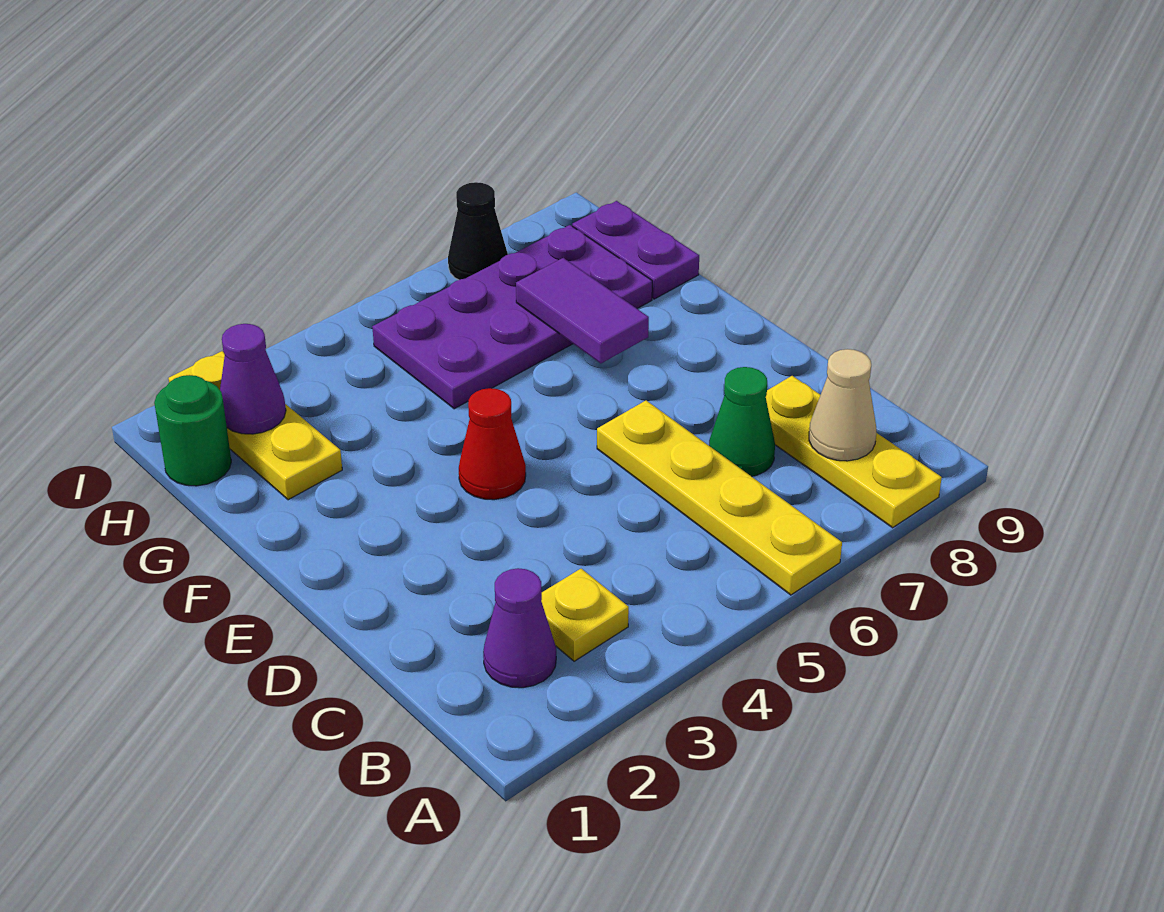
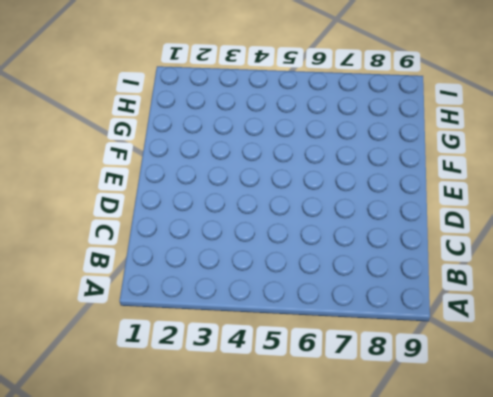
none -> yellow 1x4 plate [597,401,842,595]
none -> yellow 1x3 plate [766,376,942,528]
none -> purple 1x1 cone [483,568,556,688]

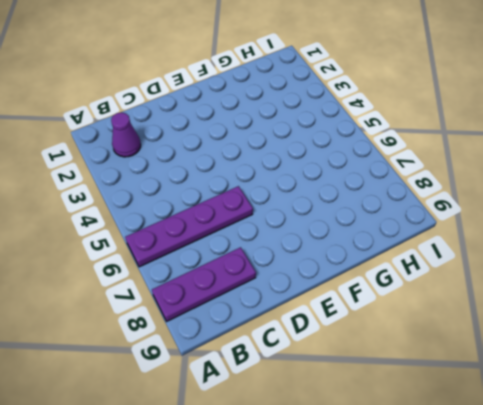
purple 1x4 plate [125,186,253,267] -> yellow 1x4 plate [597,401,842,595]
purple 1x3 plate [152,247,256,321] -> yellow 1x3 plate [766,376,942,528]
none -> yellow 1x1 plate [541,569,629,661]
none -> green 1x1 cone [709,367,775,476]
none -> red 1x1 cone [459,388,526,500]

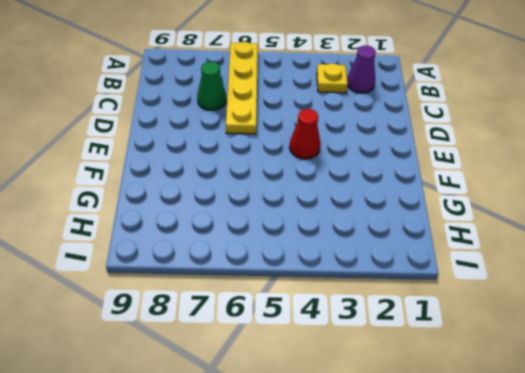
none -> yellow 1x3 plate [766,376,942,528]
none -> yellow 1x3 plate [169,351,342,500]
none -> purple 2x4 plate [372,225,652,409]

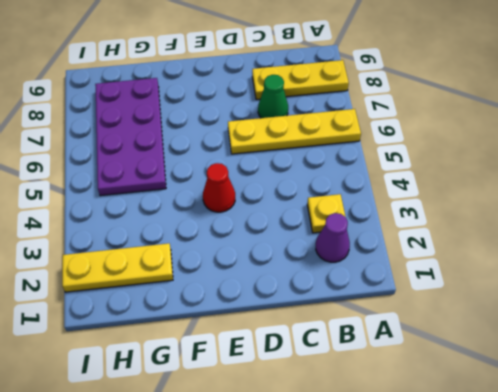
none -> purple 1x2 plate [572,201,699,299]
none -> green 1x1 round brick [154,375,231,486]
none -> black 1x1 cone [448,182,508,280]

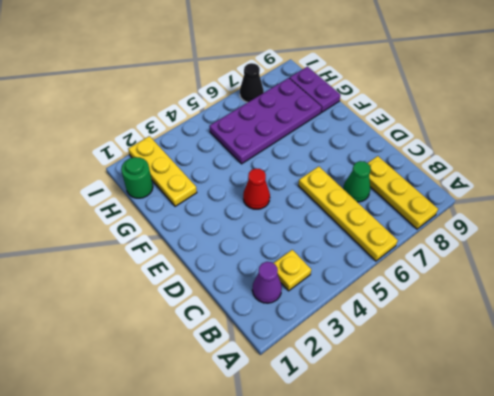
none -> tan 1x1 cone [809,349,876,461]
none -> purple 1x2 tile [516,258,649,363]
none -> purple 1x1 cone [220,324,286,434]

